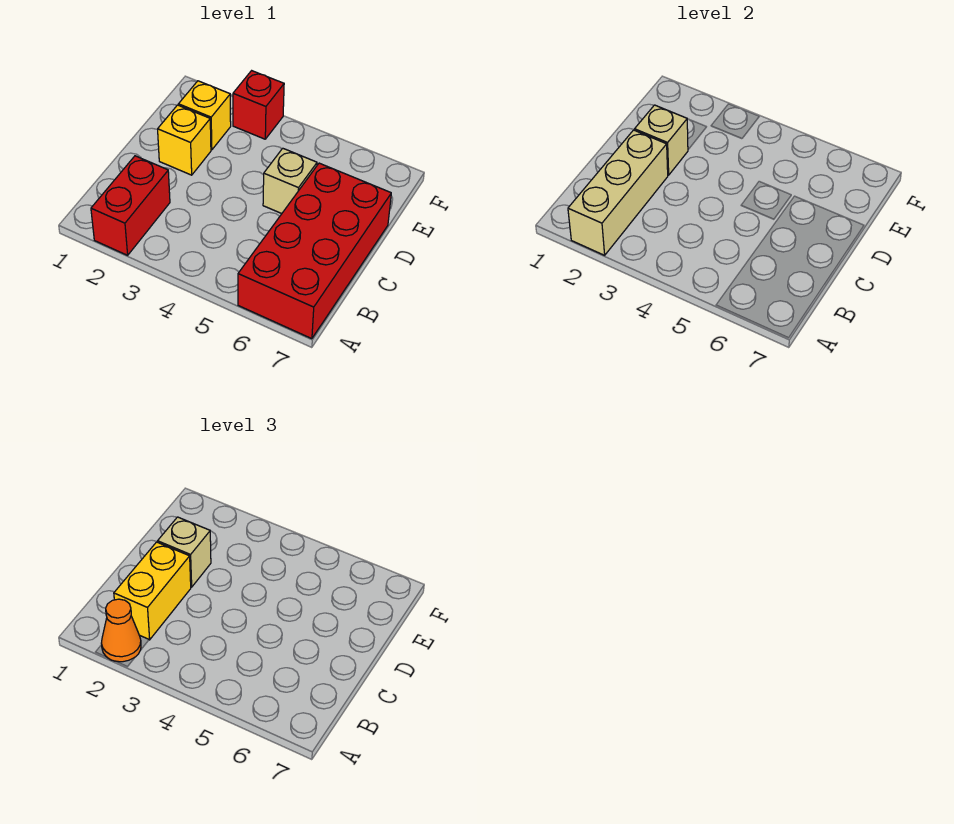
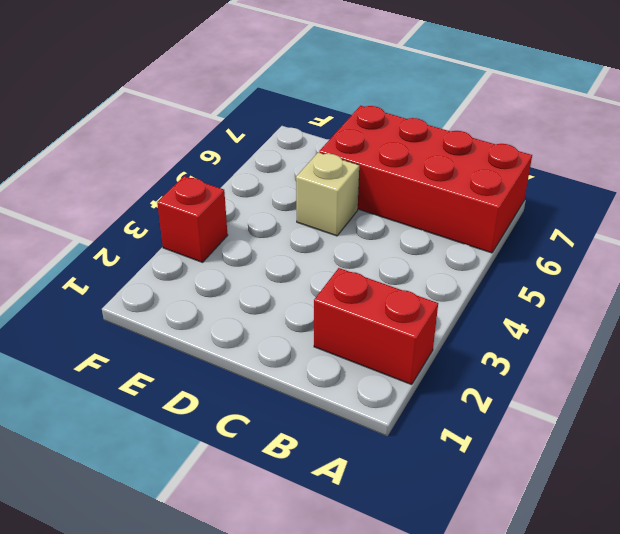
none -> yellow 1x1 brick [158,105,211,175]
none -> yellow 1x1 brick [178,81,231,150]

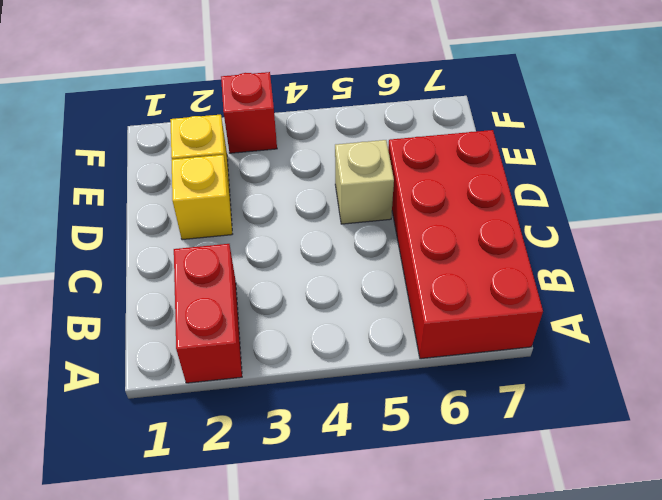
none -> tan 1x3 brick [568,130,668,255]
none -> tan 1x1 brick [635,105,688,175]

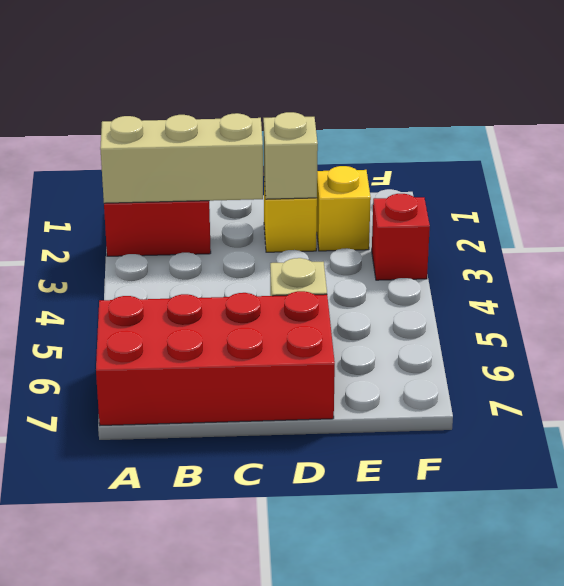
none -> orange 1x1 cone [101,599,141,662]
none -> yellow 1x2 brick [114,542,191,640]

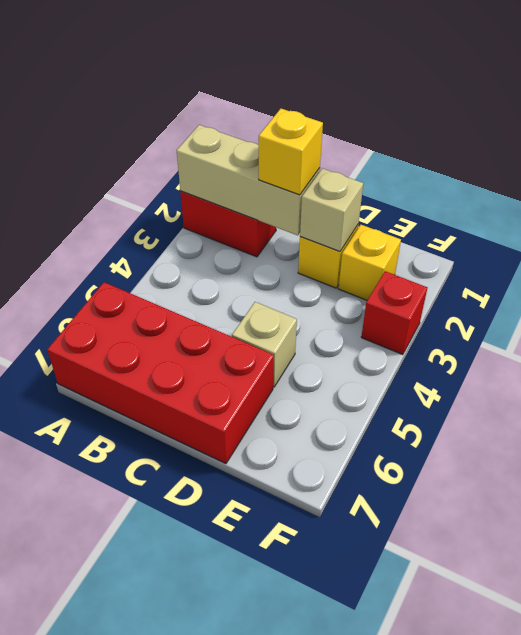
yellow 1x1 brick [259,109,323,195] -> yellow 1x2 brick [114,542,191,640]
none -> orange 1x1 cone [101,599,141,662]
none -> tan 1x1 brick [158,517,211,587]

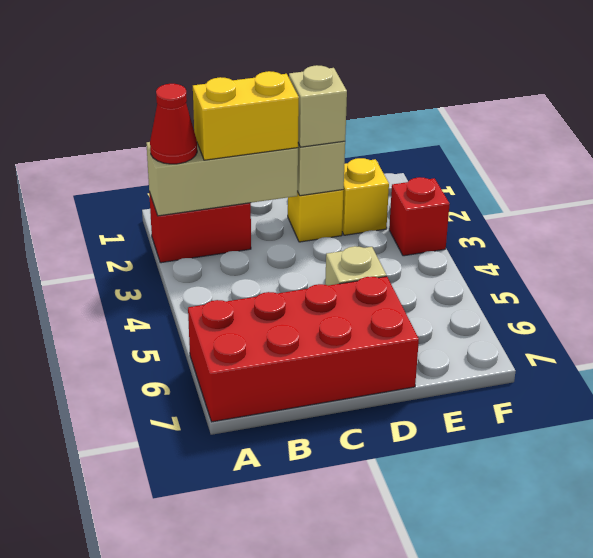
red 1x1 cone [150,84,197,164] -> orange 1x1 cone [101,599,141,662]

